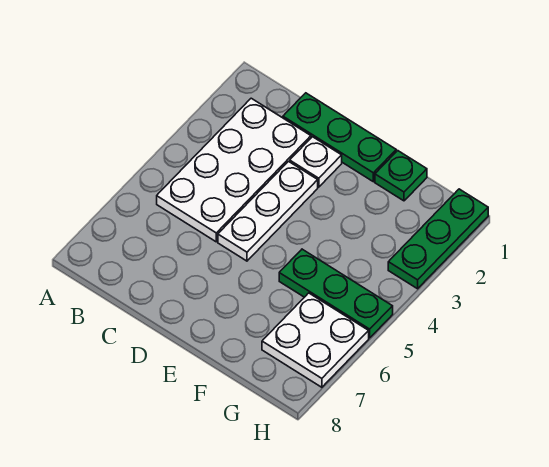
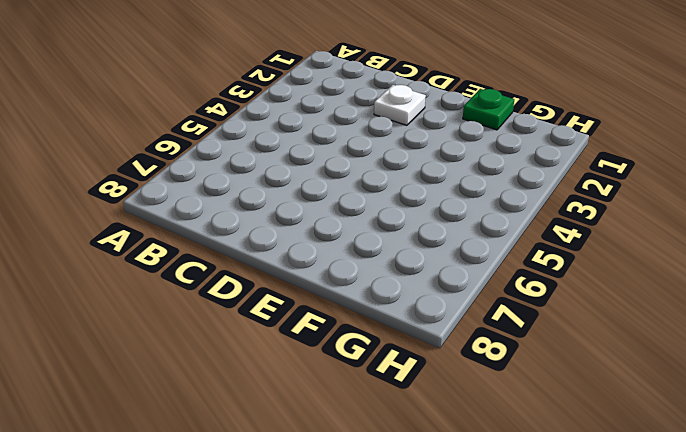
none -> white 2x4 plate [157,98,311,242]
none -> green 1x3 plate [283,93,396,182]

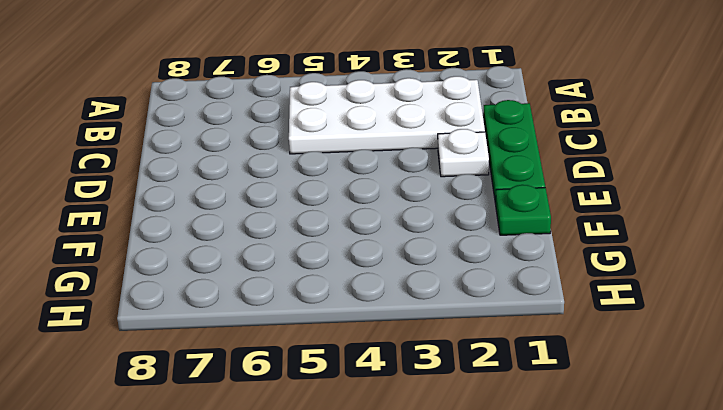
none -> white 1x3 plate [218,161,318,261]
none -> green 1x3 plate [279,249,393,338]

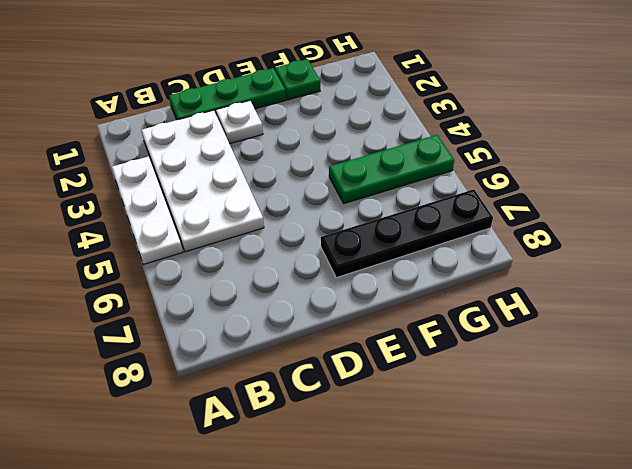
white 1x3 plate [112,156,183,265] -> white 1x3 plate moved to [218,161,318,261]
black 1x4 plate [321,189,493,278] -> white 2x2 plate [262,293,369,387]
none -> green 1x3 plate [388,189,488,289]

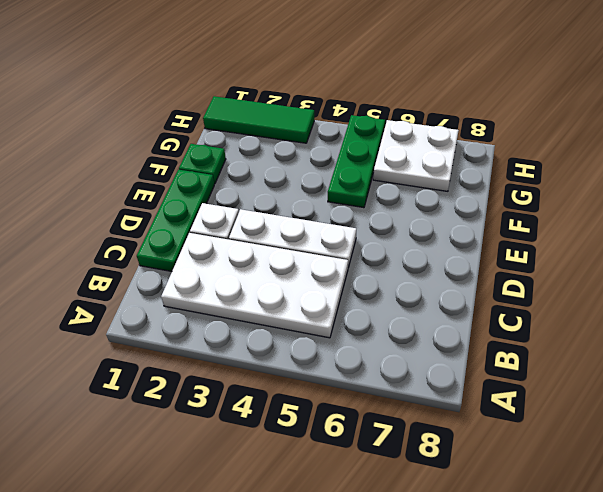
green 1x3 tile [203,96,314,143] -> green 1x3 plate [388,189,488,289]

